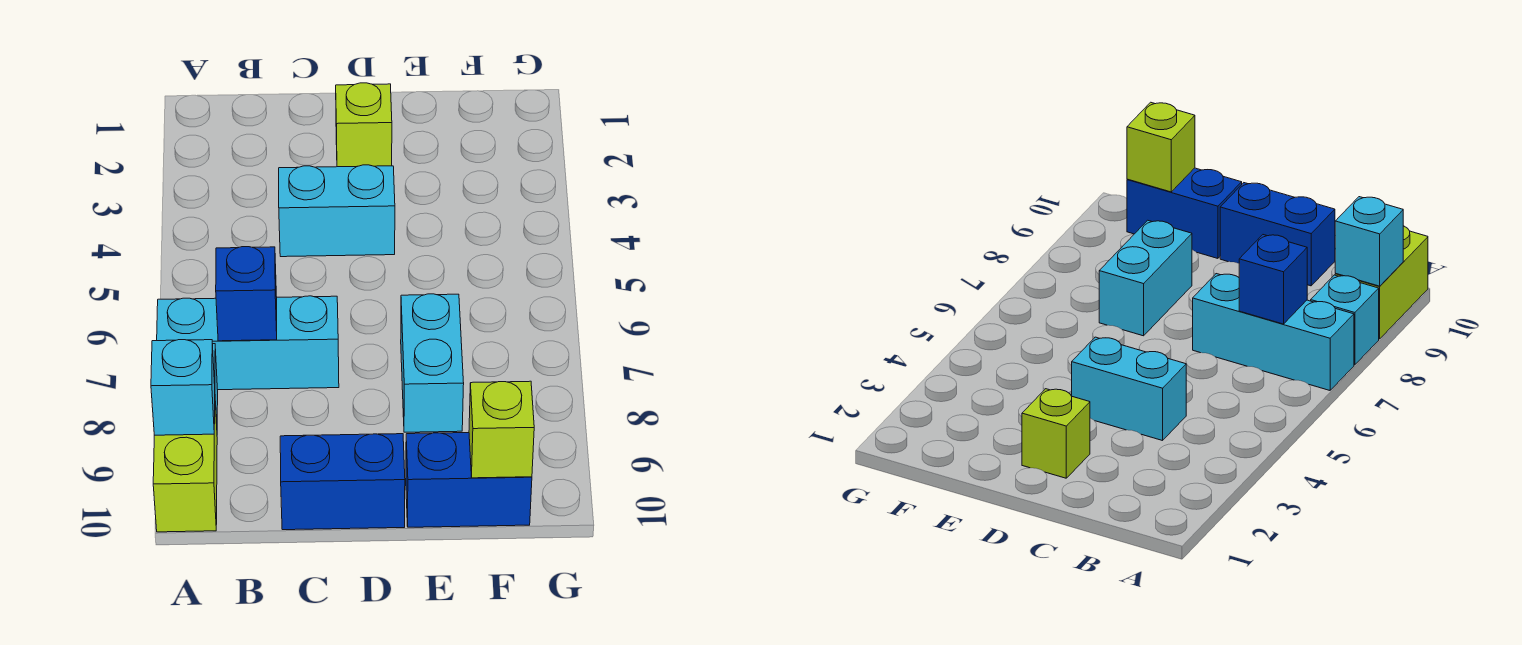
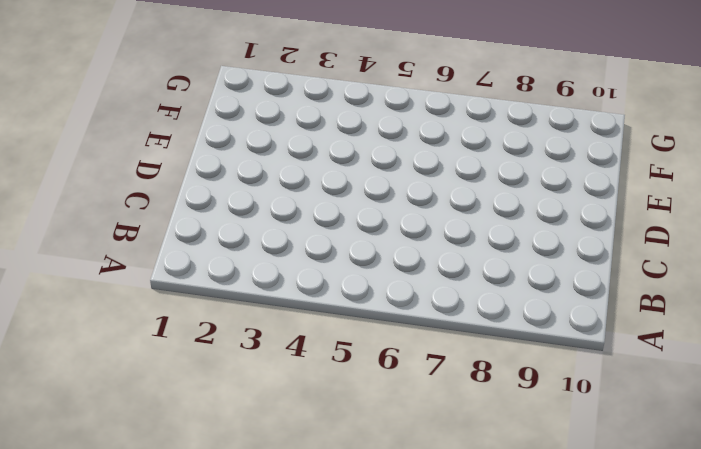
none -> cyan 1x3 brick [157,296,339,390]
none -> cyan 1x1 brick [1311,275,1379,365]

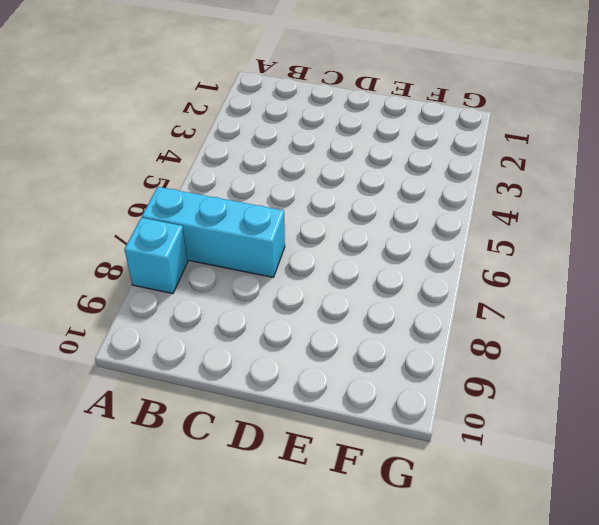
none -> lime 1x2 brick [153,403,217,532]
none -> cyan 1x2 brick [279,165,395,257]

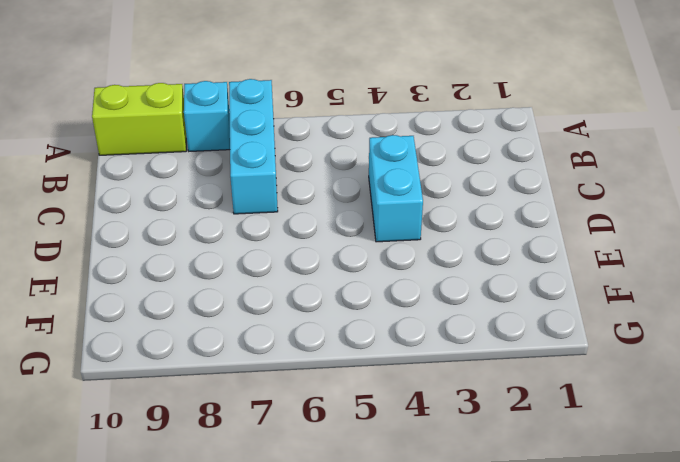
none -> blue 1x2 brick [280,434,405,530]
none -> lime 1x1 brick [336,83,392,167]

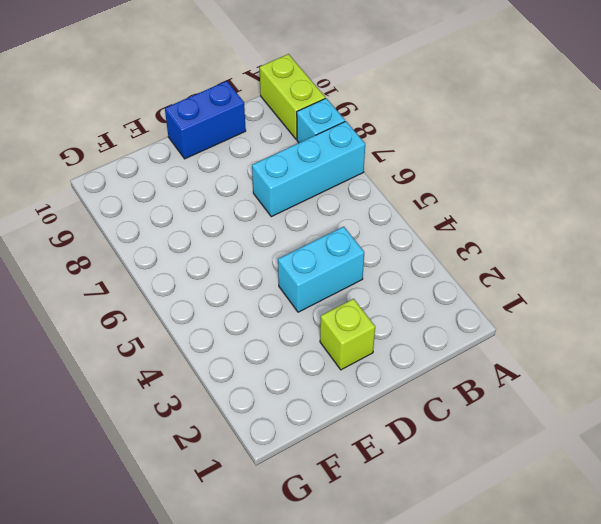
none -> cyan 1x2 brick [401,294,464,432]
none -> blue 1x2 brick [406,433,532,527]

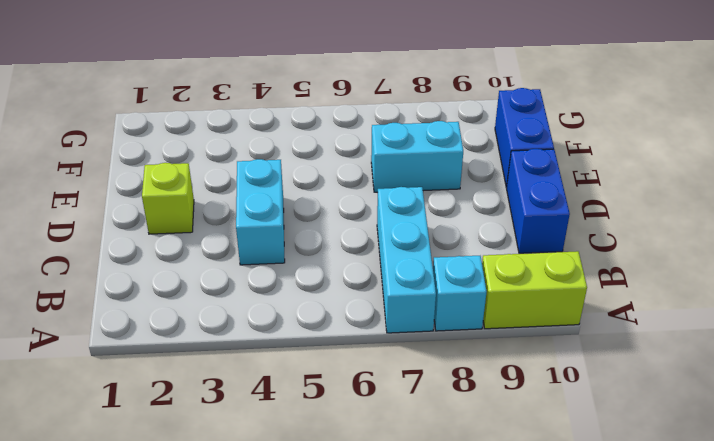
none -> cyan 1x1 brick [151,340,215,435]
none -> blue 1x1 brick [216,247,277,341]

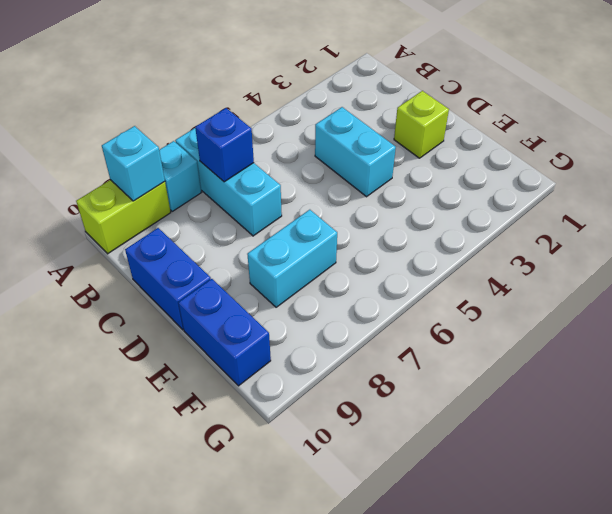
none -> lime 1x1 brick [469,381,534,478]

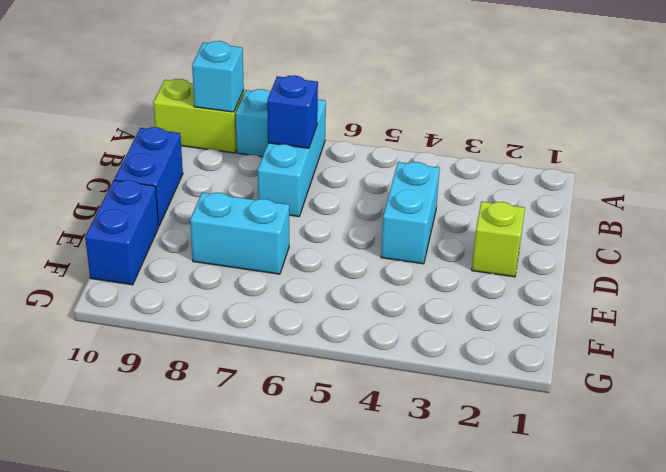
none -> lime 1x1 brick [469,381,534,478]

